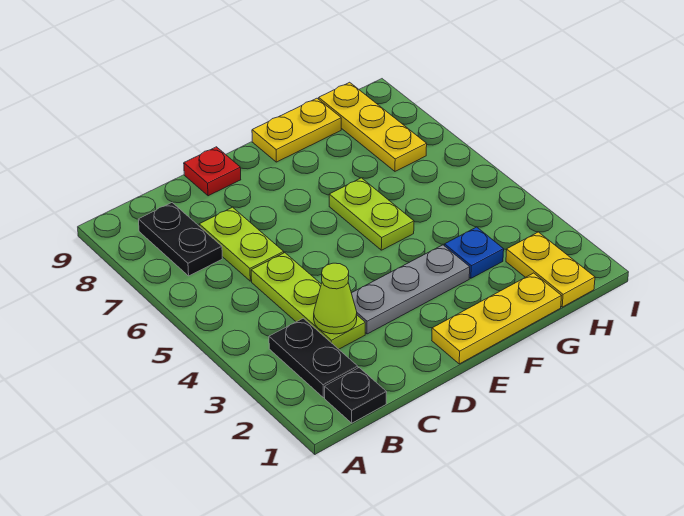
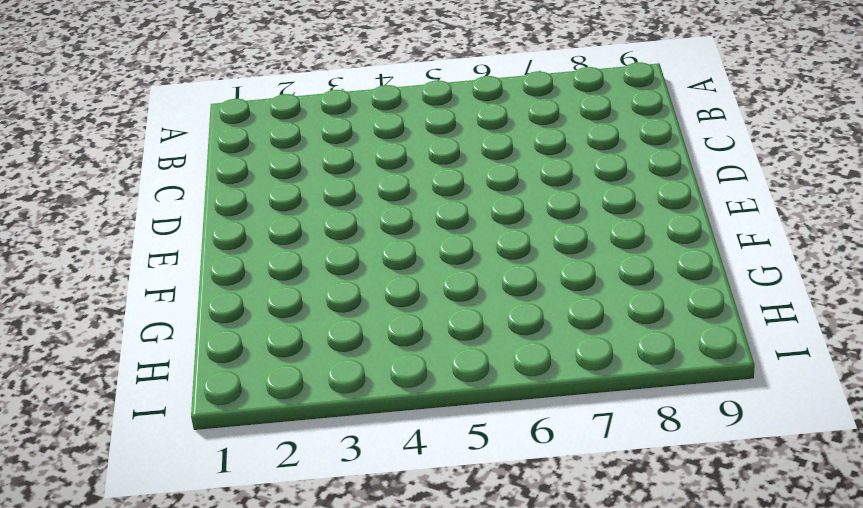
none -> black 1x1 plate [325,368,387,423]
none -> black 1x2 plate [269,318,358,398]
none -> black 1x2 plate [138,203,222,276]

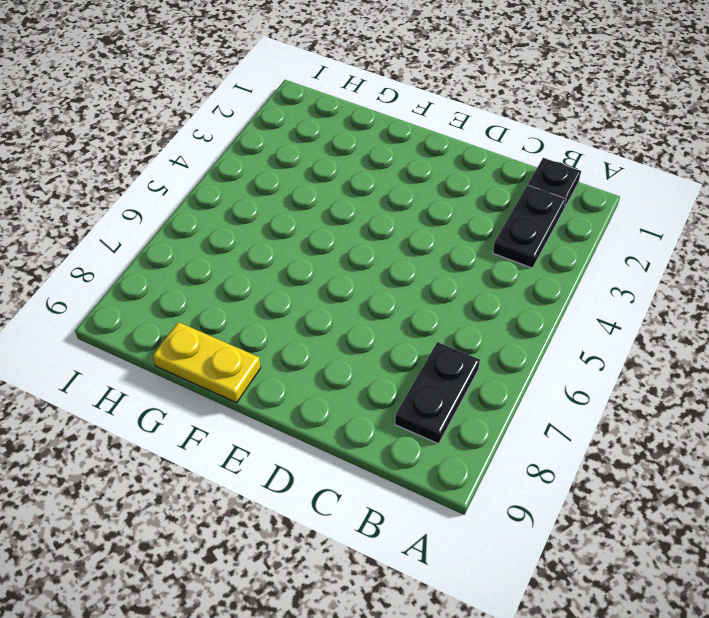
none -> lime 1x3 plate [251,253,365,349]
none -> lime 1x2 plate [199,207,284,281]
none -> grey 1x3 plate [352,245,470,334]

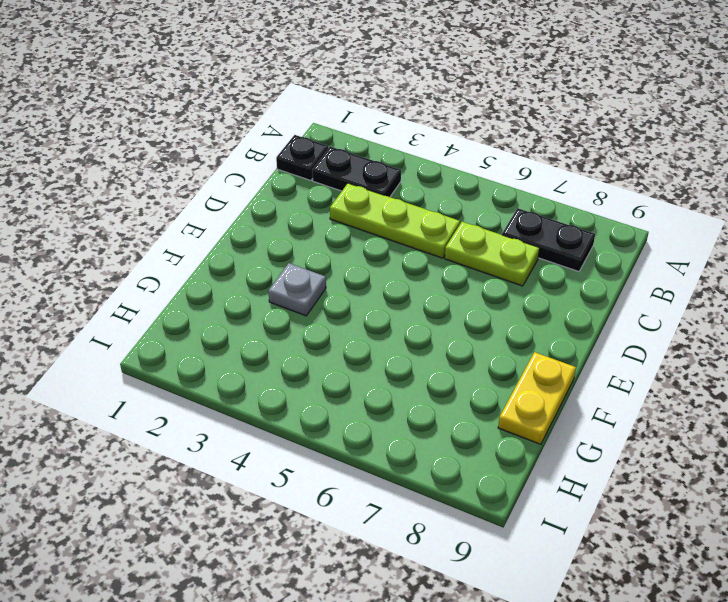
grey 1x1 plate [268,263,326,316] -> grey 1x3 plate [352,245,470,334]
none -> red 1x1 plate [184,147,241,196]
none -> yellow 1x3 plate [432,273,561,364]
none -> lime 1x2 plate [329,178,414,250]

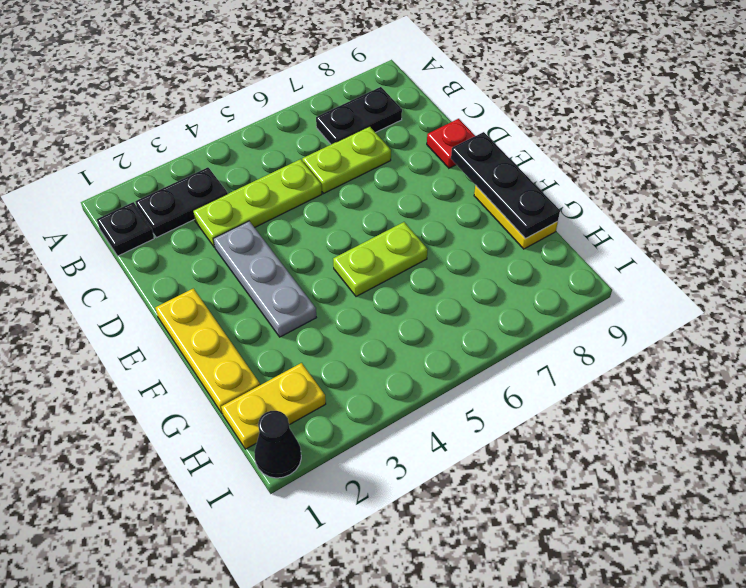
black 1x3 plate [451,132,560,239] -> none
black 1x1 cone [254,411,301,478] -> none
none -> blue 1x1 plate [445,227,504,278]
none -> yellow 1x3 plate [319,82,427,171]
none -> lime 1x1 cone [314,263,357,334]

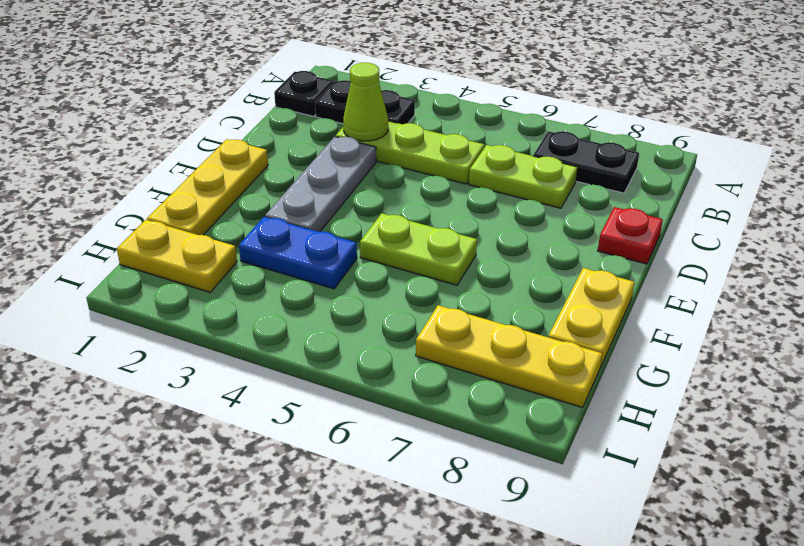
blue 1x2 plate [239,217,357,289] -> blue 1x1 plate [445,227,504,278]

